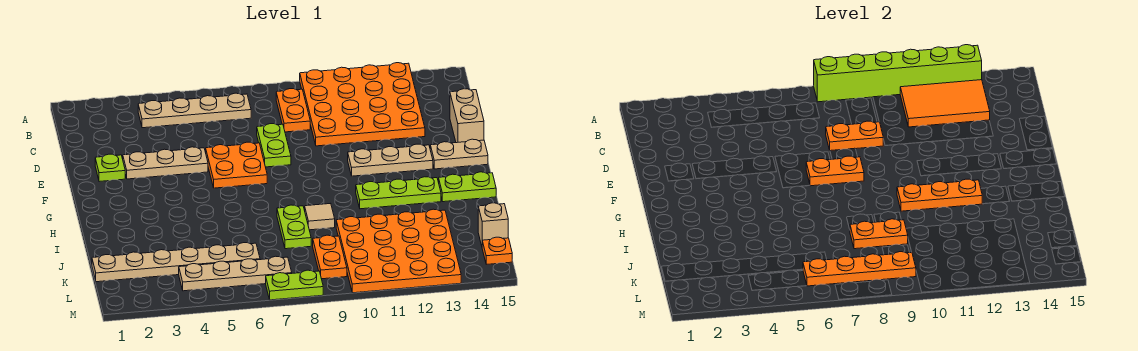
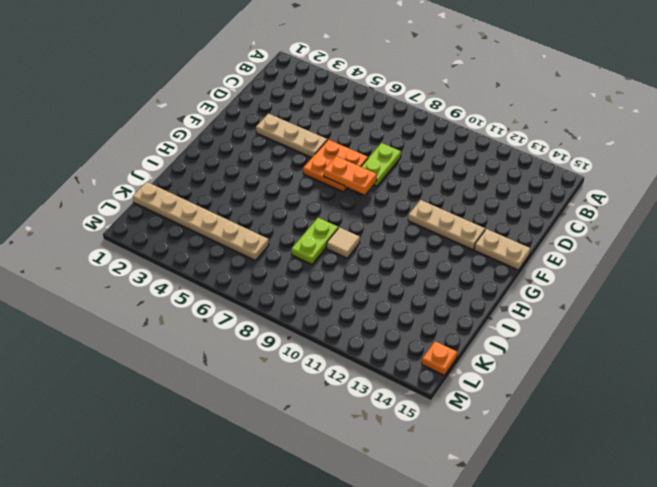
none -> orange 4x4 plate [300,63,425,146]
none -> tan 1x4 plate [138,93,251,128]
none -> orange 1x2 plate [276,89,310,132]

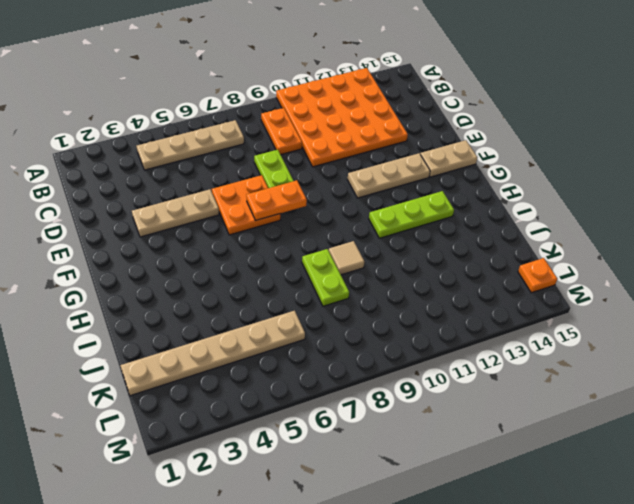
none -> tan 1x2 brick [450,89,484,143]
none -> lime 1x1 plate [95,154,125,182]
none -> lime 1x2 plate [439,172,496,202]

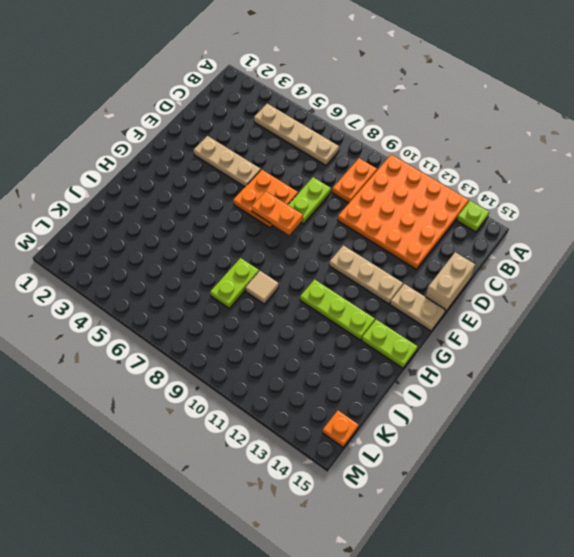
lime 1x1 plate [457,201,489,232] -> lime 1x1 plate moved to [95,154,125,182]
none -> orange 4x4 plate [336,209,461,293]
none -> tan 1x6 plate [92,243,260,282]
none -> orange 1x2 plate [313,235,347,279]

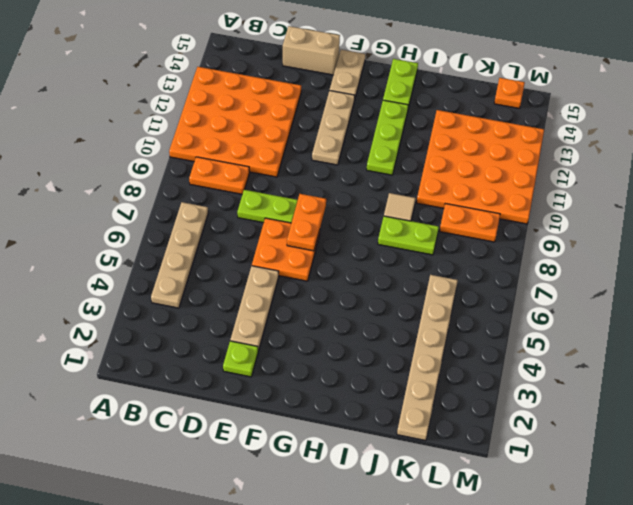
none -> tan 1x1 brick [478,203,508,246]
none -> tan 1x4 plate [179,256,292,291]
none -> lime 1x2 plate [266,270,323,300]

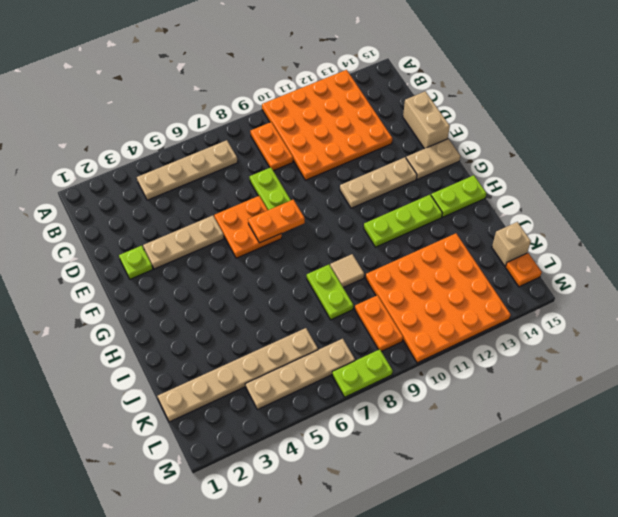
none -> lime 1x6 brick [814,45,982,102]
none -> orange 2x3 tile [900,80,990,127]
none -> orange 1x2 plate [826,121,883,151]

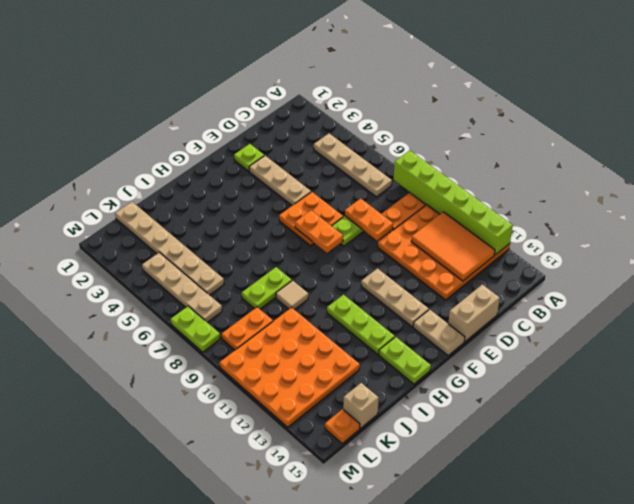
none -> orange 1x3 plate [897,179,982,211]
none -> orange 1x2 plate [850,219,908,249]
none -> orange 1x4 plate [803,252,916,286]

